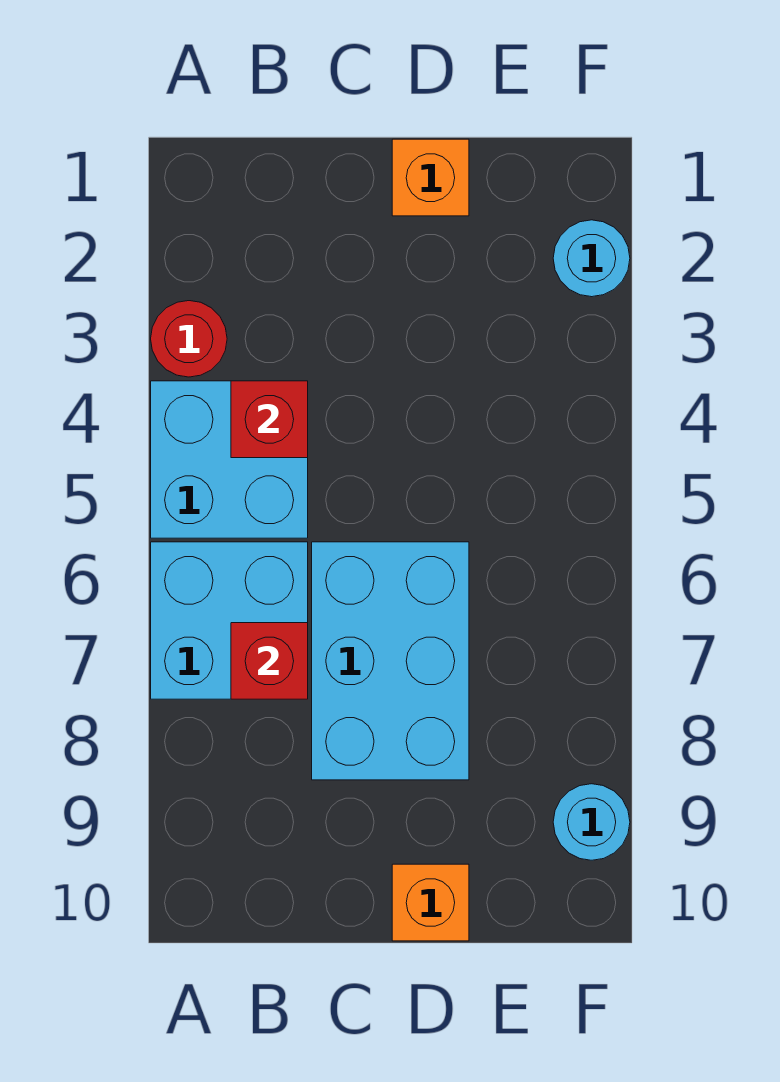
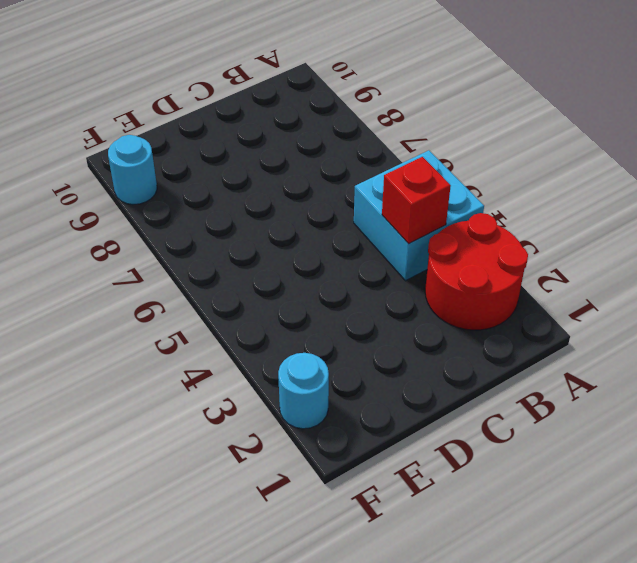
red 2x2 round brick [425,213,528,330] -> red 1x1 round brick [151,301,227,377]
none -> cyan 2x2 brick [151,542,308,699]
none -> cyan 2x3 brick [312,542,469,780]

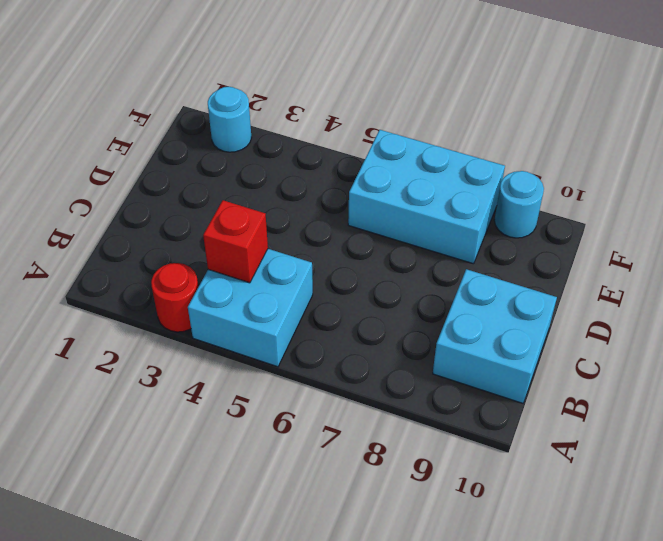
cyan 2x2 brick [433,269,557,403] -> cyan 2x2 brick moved to [151,542,308,699]
cyan 2x3 brick [348,130,505,264] -> cyan 2x3 brick moved to [312,542,469,780]
none -> orange 1x1 brick [392,139,469,216]
none -> orange 1x1 brick [392,864,469,941]

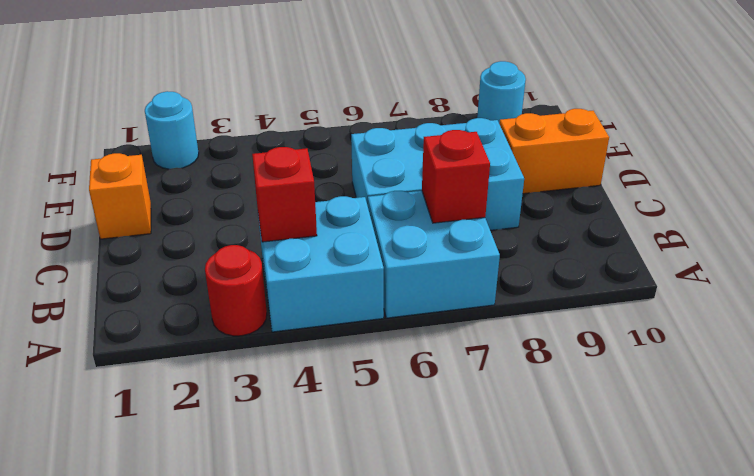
orange 1x2 brick [499,109,609,194] -> orange 1x1 brick [392,864,469,941]

